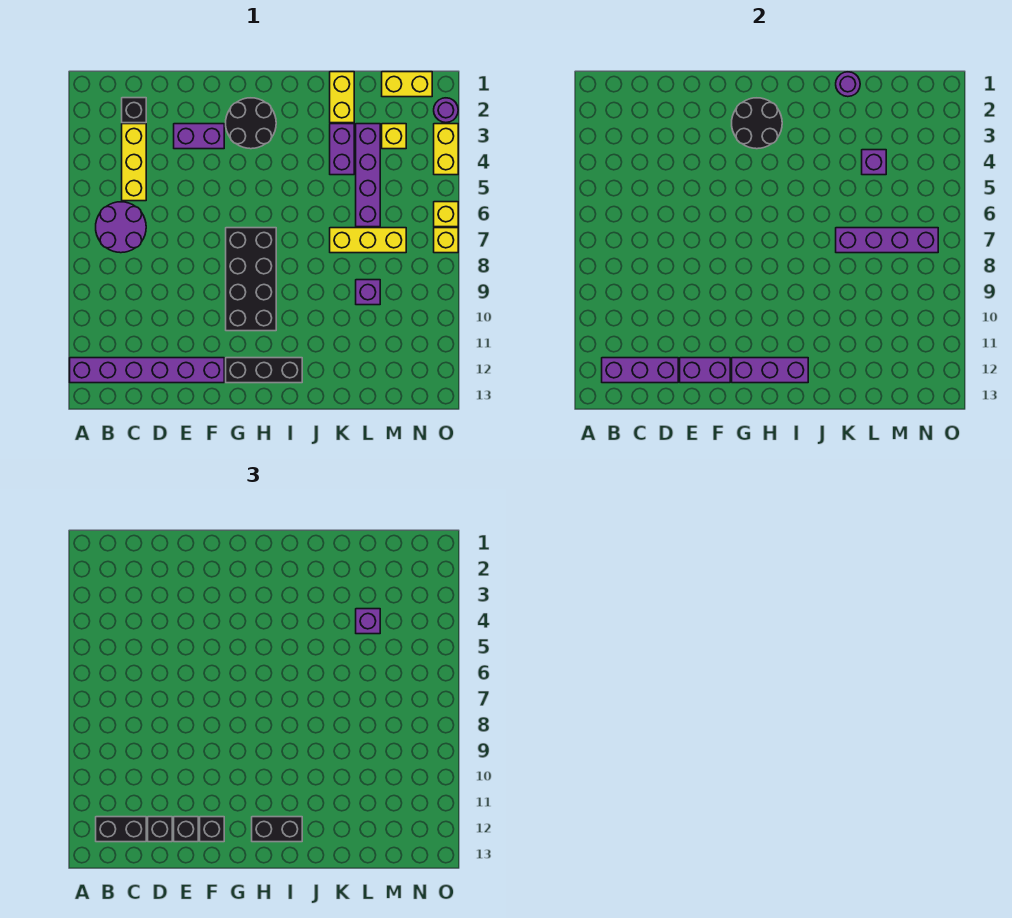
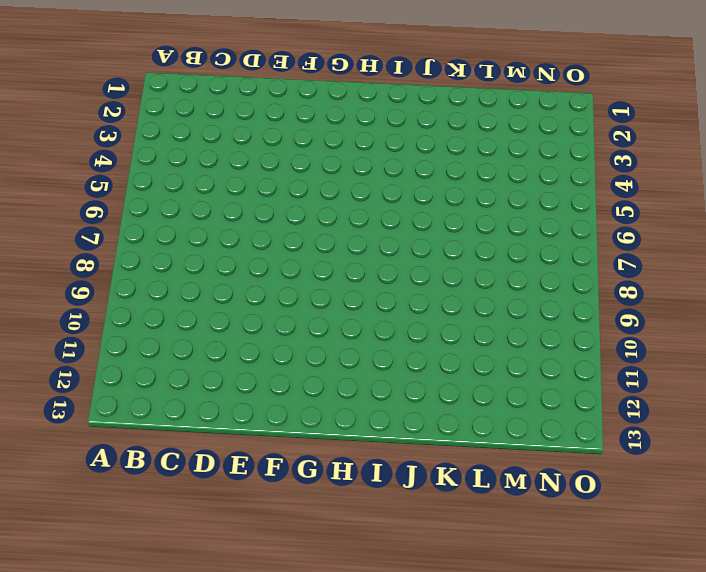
none -> purple 1x6 brick [70,358,224,383]
none -> purple 2x2 round brick [96,202,146,253]
none -> black 1x1 brick [122,98,146,123]
none -> yellow 1x3 brick [122,124,146,201]

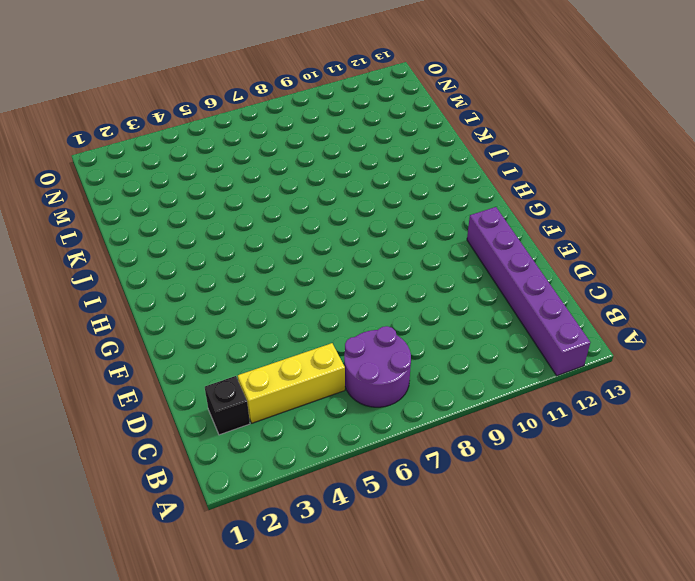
none -> purple 1x2 brick [174,124,224,149]
none -> black 2x2 round brick [226,98,276,149]
none -> black 2x4 brick [226,228,276,331]
none -> black 1x3 brick [226,358,302,383]

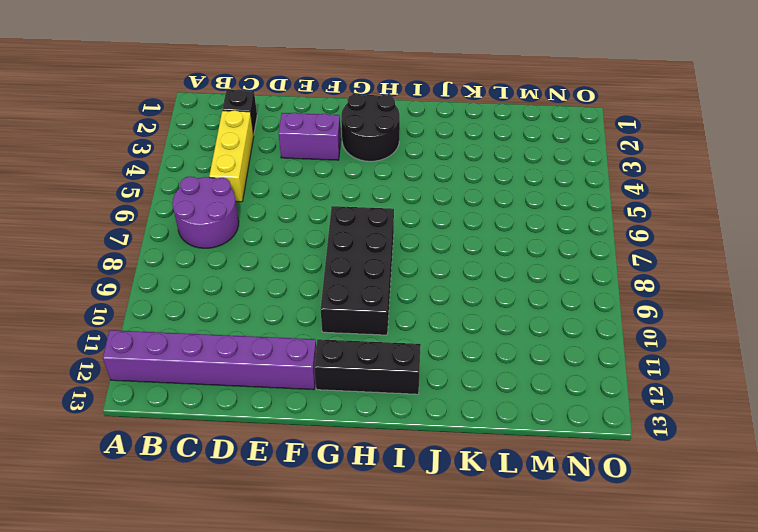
none -> yellow 1x2 brick [330,72,354,123]
none -> purple 1x2 brick [330,124,354,175]
none -> yellow 1x3 brick [330,228,406,253]
none -> purple 1x4 brick [356,124,380,227]

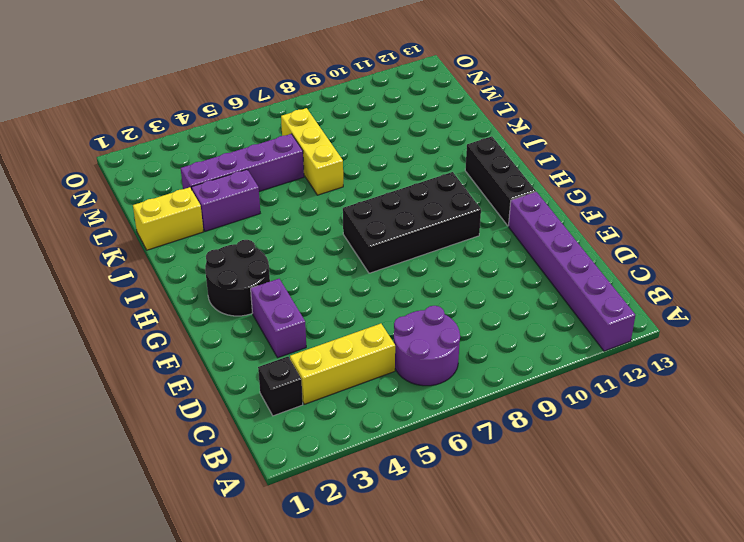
none -> purple 1x1 brick [356,280,380,305]
none -> yellow 1x2 brick [382,72,432,97]
none -> yellow 1x1 brick [382,124,406,149]
none -> purple 1x1 round brick [434,98,458,123]

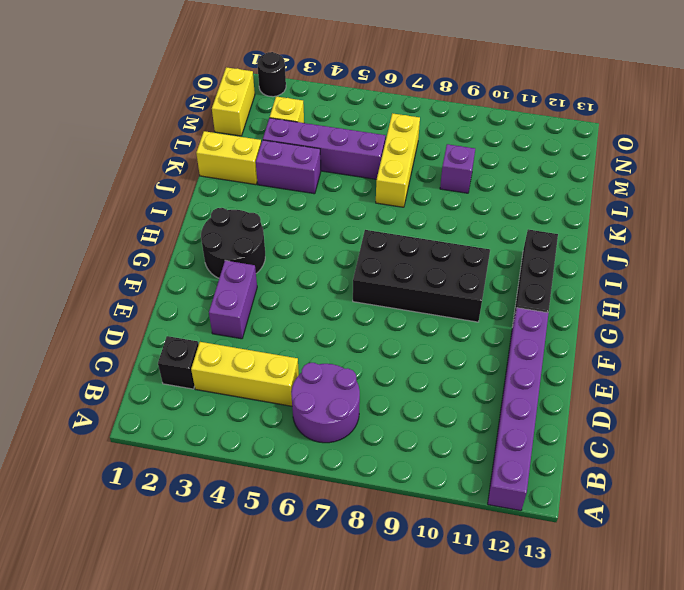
black 1x1 round brick [257,52,286,97] -> purple 1x1 round brick [434,98,458,123]
none -> yellow 1x2 brick [434,124,458,175]
none -> yellow 1x1 brick [434,202,458,227]
none -> yellow 1x1 brick [434,228,458,253]
none -> purple 1x3 brick [602,358,678,383]

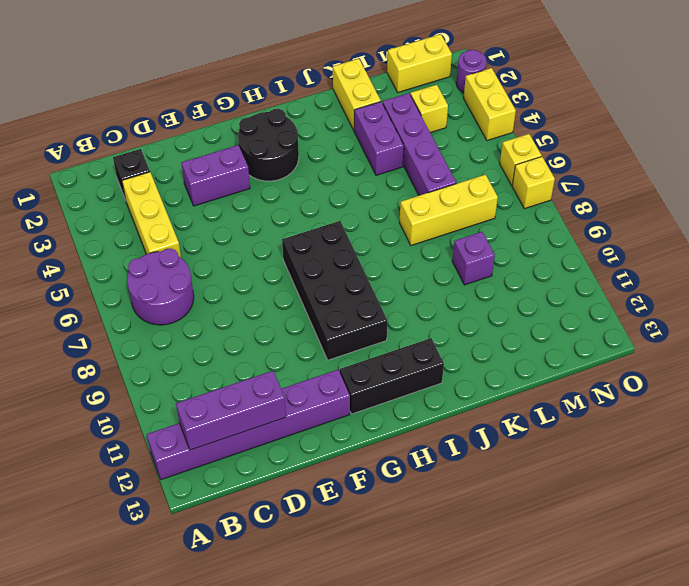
none -> purple 1x2 brick [680,358,730,383]
none -> black 2x2 round brick [732,98,782,149]
none -> purple 1x3 brick [732,358,808,383]
none -> purple 1x1 round brick [836,72,860,97]

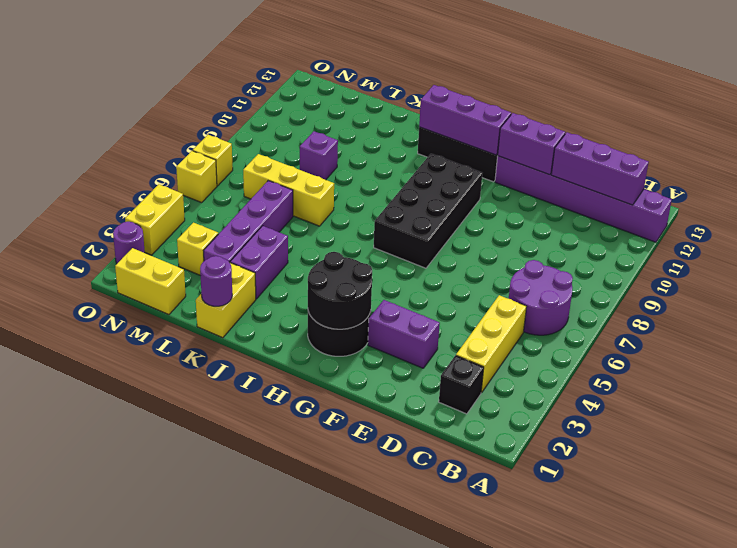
none -> purple 1x4 brick [836,228,938,253]
none -> purple 1x1 brick [862,150,886,175]
none -> black 1x2 brick [96,817,146,842]
none -> black 1x1 brick [148,817,172,842]

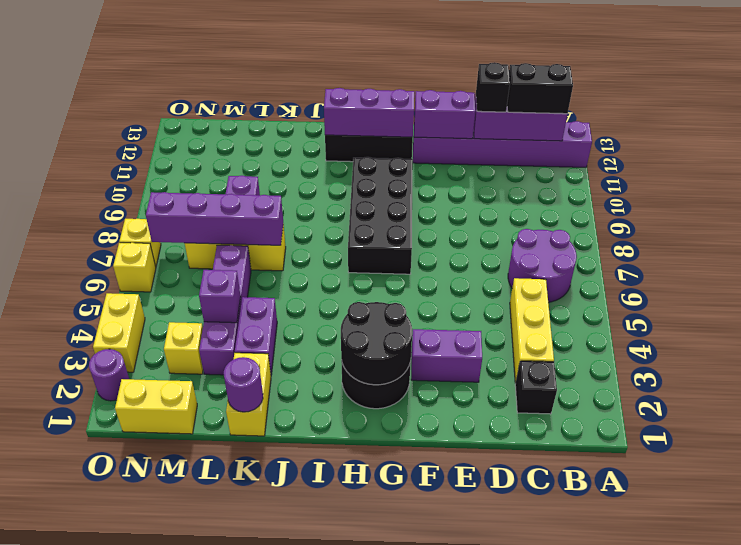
none -> black 1x1 brick [174,817,198,842]
none -> black 1x1 brick [200,817,224,842]
none -> black 1x2 brick [252,817,302,842]
none -> purple 1x1 brick [356,609,380,634]

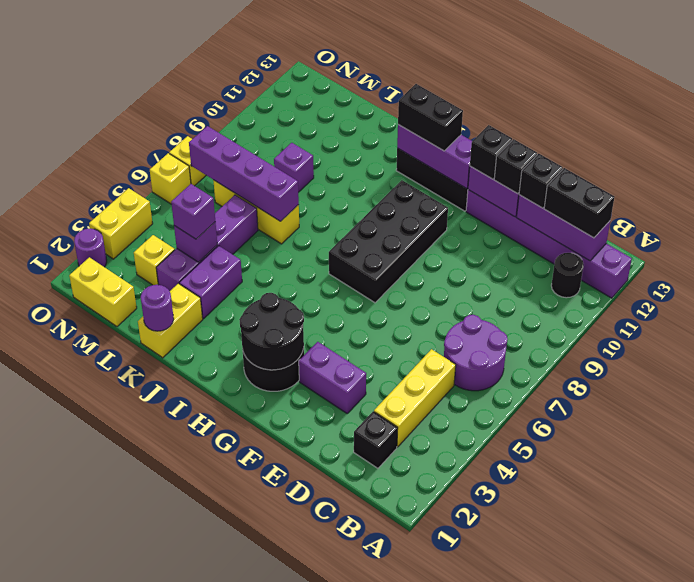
black 1x1 round brick [551,253,584,298] -> none

